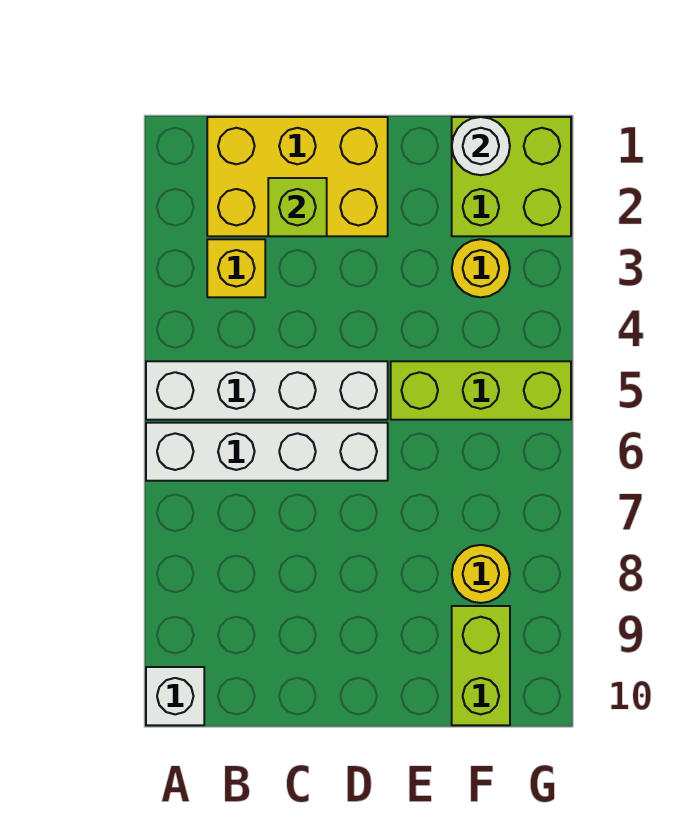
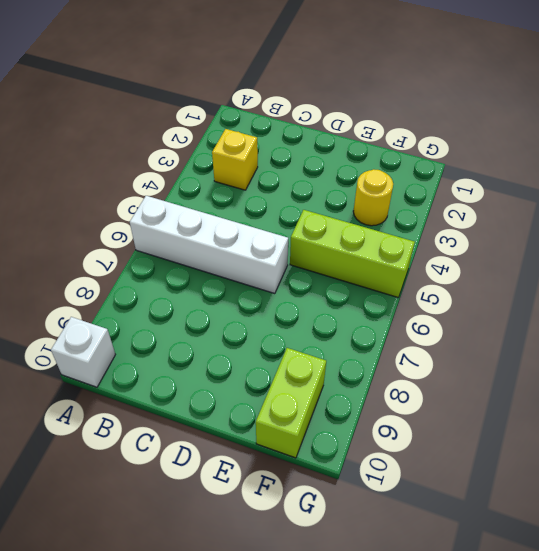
none -> white 1x4 brick [146,361,388,420]
none -> yellow 2x3 brick [207,117,388,236]
none -> lime 2x2 brick [452,117,571,236]

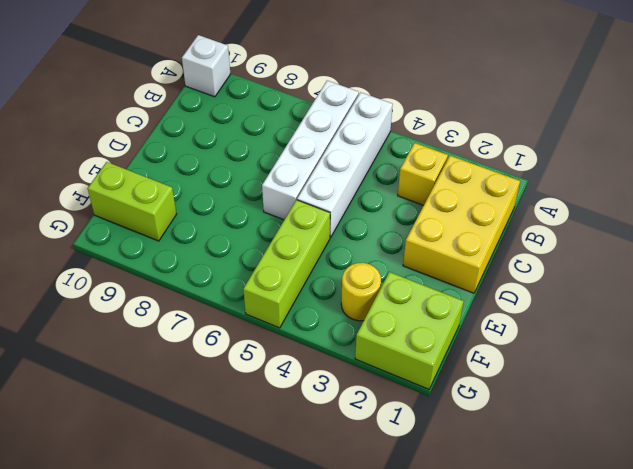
none -> yellow 1x1 round brick [452,545,510,603]
none -> lime 1x1 brick [268,178,327,236]
none -> white 1x1 round brick [452,117,510,175]

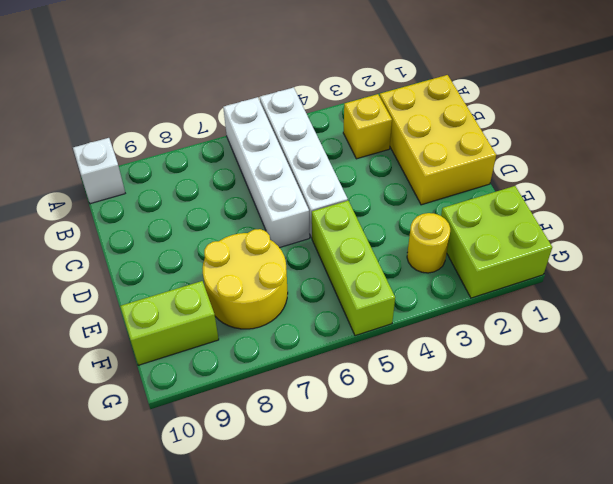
yellow 2x2 round brick [202,229,288,329] -> yellow 1x1 round brick [452,545,510,603]
none -> lime 1x1 brick [268,178,327,236]
none -> white 1x1 round brick [452,117,510,175]

